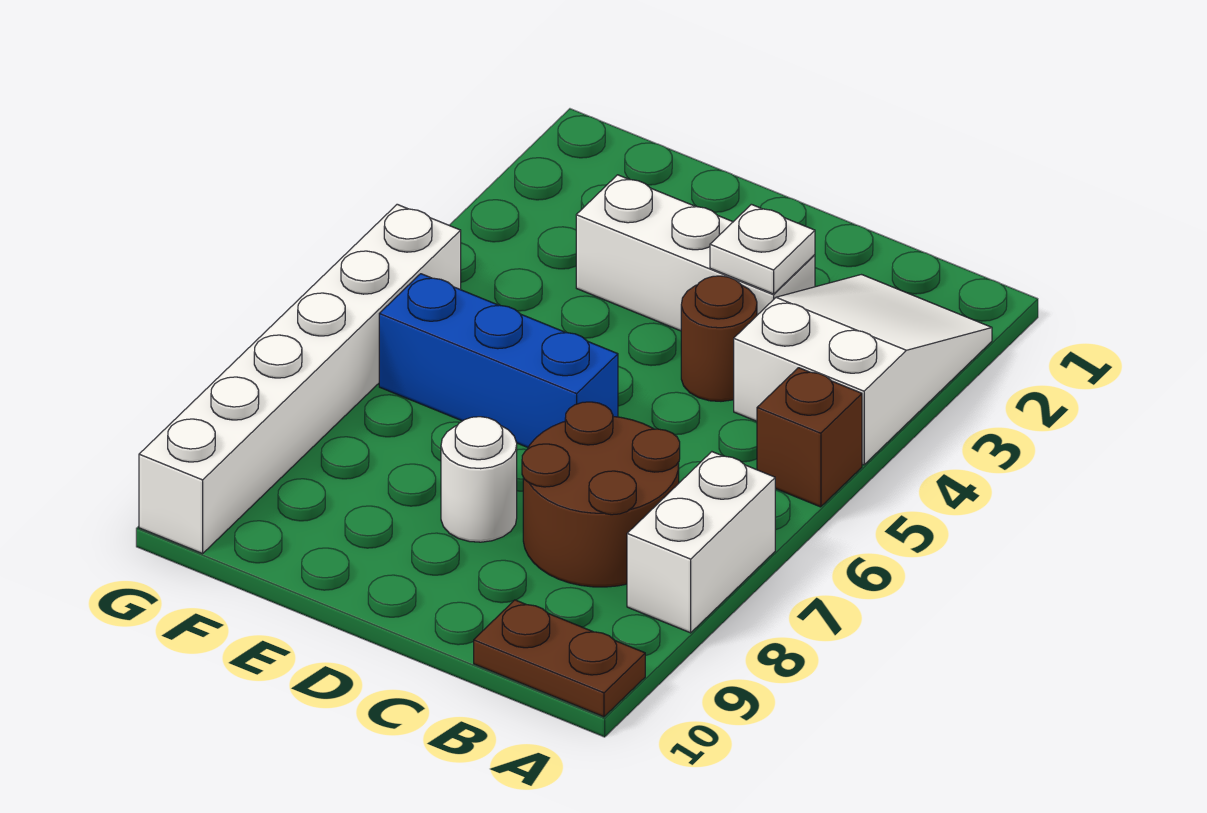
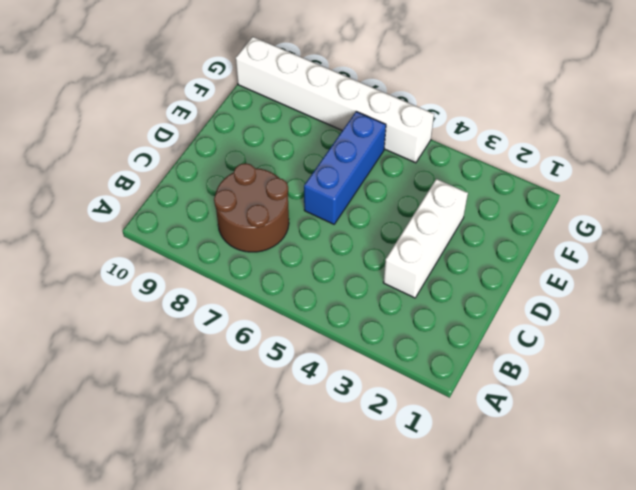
none -> white 2x3 slope [734,275,992,465]
none -> brown 1x1 brick [757,368,862,507]

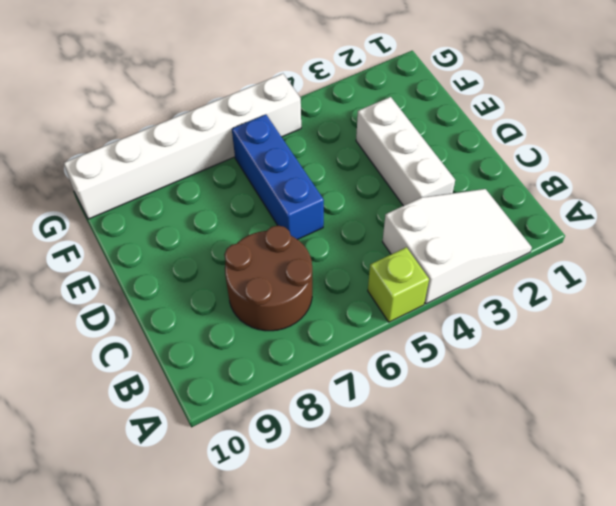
lime 1x1 brick [368,247,429,322] -> brown 1x1 brick [757,368,862,507]
none -> white 1x2 brick [627,452,775,633]
none -> brown 1x2 plate [474,600,645,717]

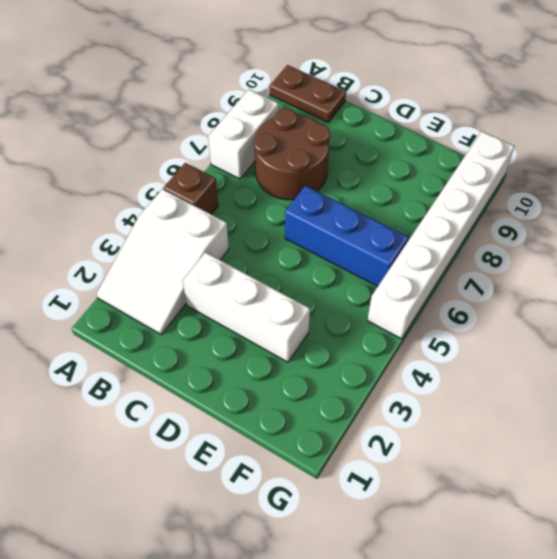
none -> brown 1x1 round brick [681,276,757,401]
none -> white 1x1 round brick [441,417,517,542]

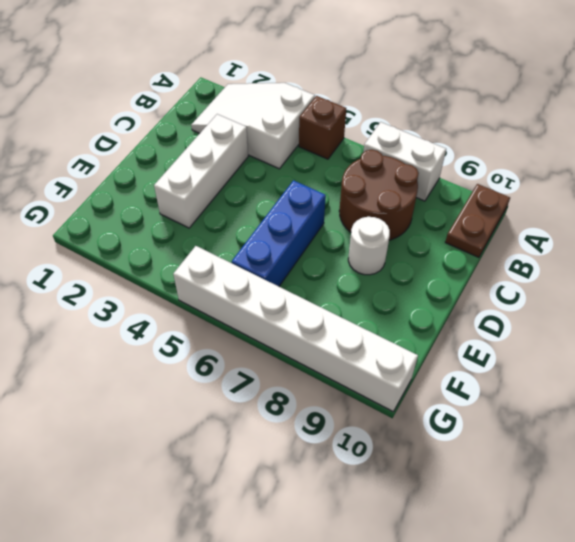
none -> brown 1x1 round brick [681,276,757,401]
none -> white 1x1 plate [710,204,815,294]

